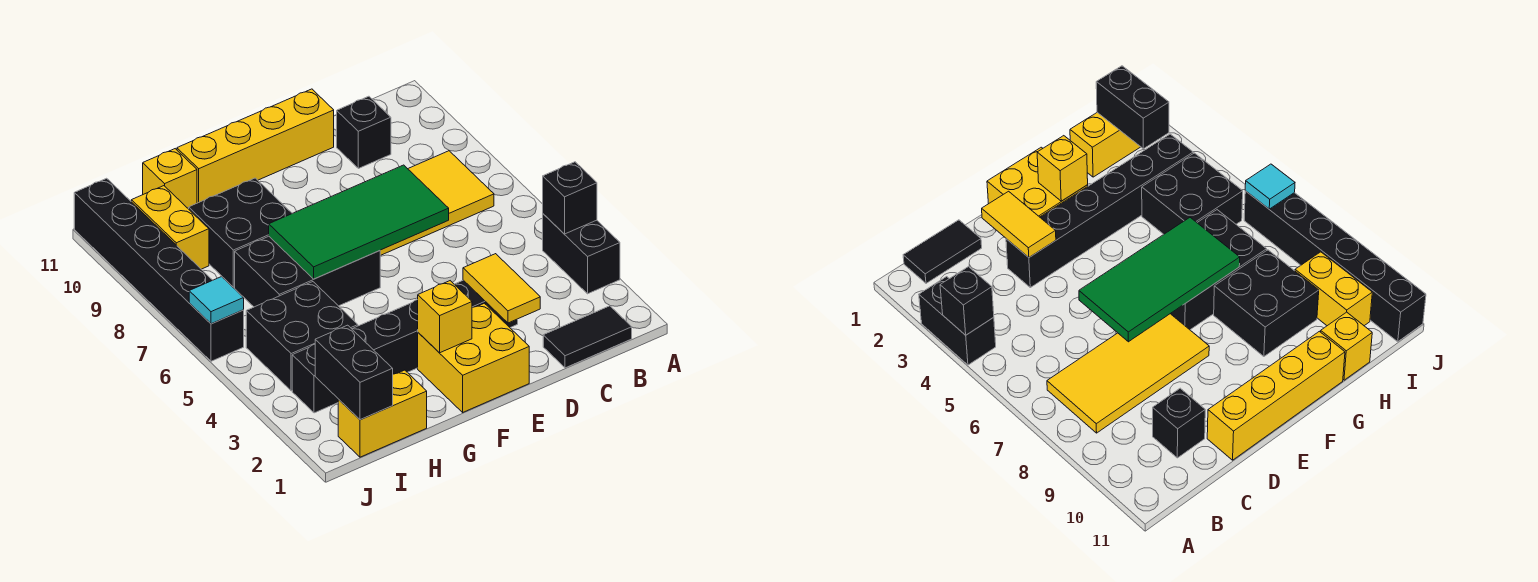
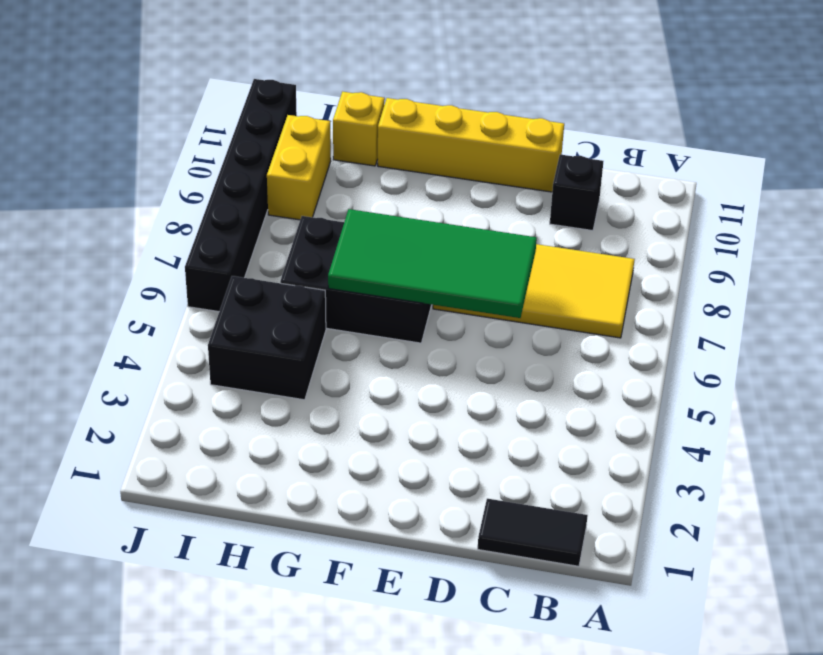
none -> black 1x2 brick [543,214,620,294]
none -> black 1x6 brick [292,280,518,413]
none -> yellow 2x2 brick [418,303,529,412]

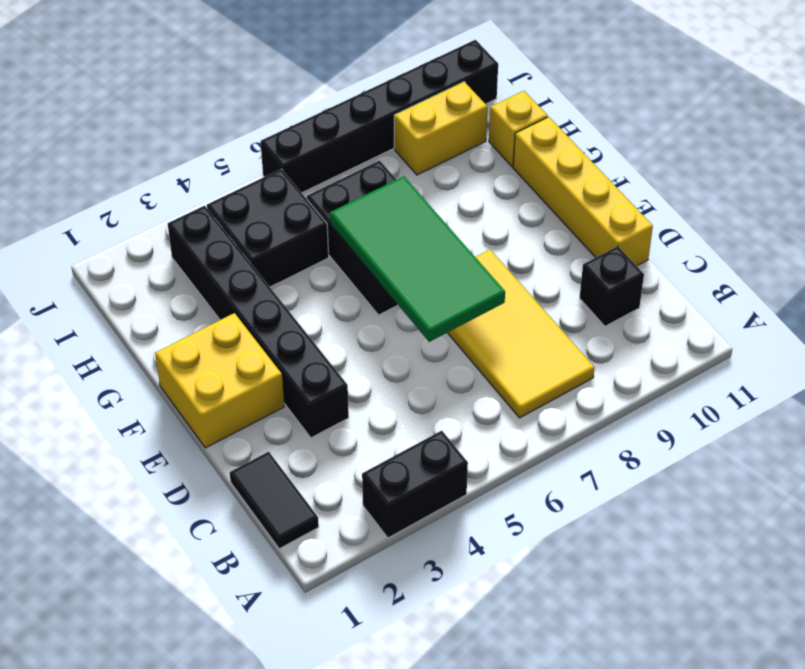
none -> black 2x2 brick [189,178,292,287]
none -> yellow 1x2 brick [338,370,427,457]
none -> black 1x1 brick [543,162,597,234]

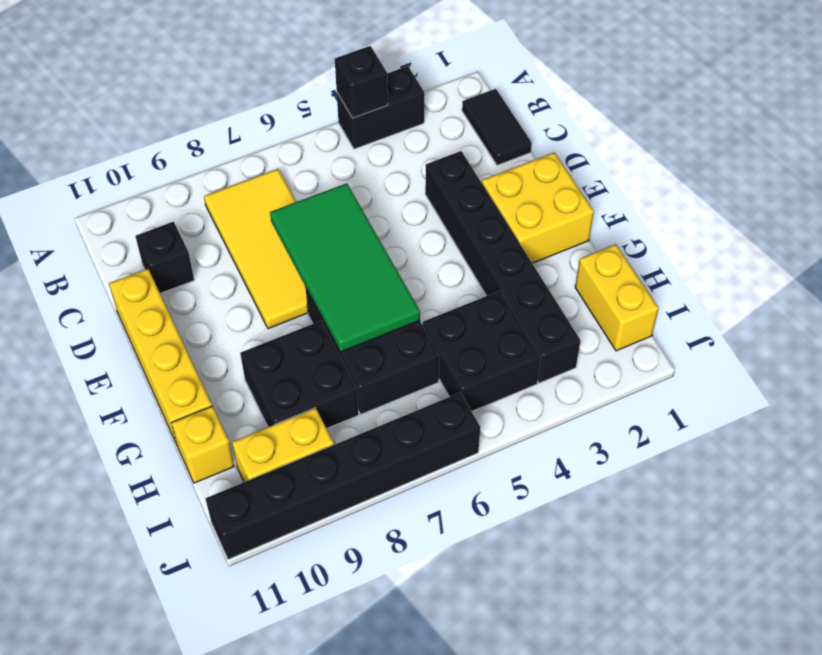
none -> yellow 1x2 tile [463,254,540,323]
none -> yellow 1x1 brick [418,281,472,353]
none -> black 1x2 brick [315,325,393,420]

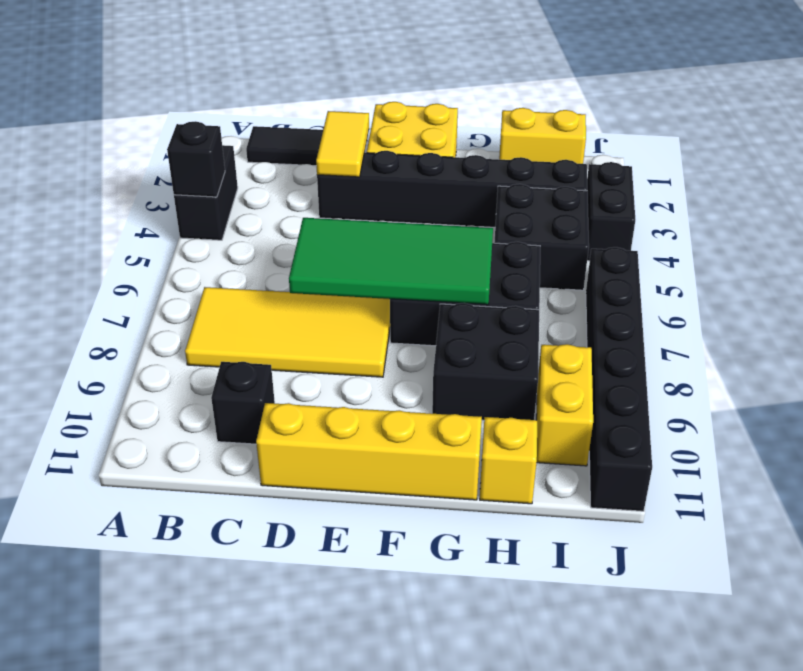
black 1x2 brick [587,162,635,261] -> black 1x2 brick moved to [315,325,393,420]
none -> yellow 1x1 brick [418,281,472,353]
none -> cyan 1x1 tile [189,277,244,324]

